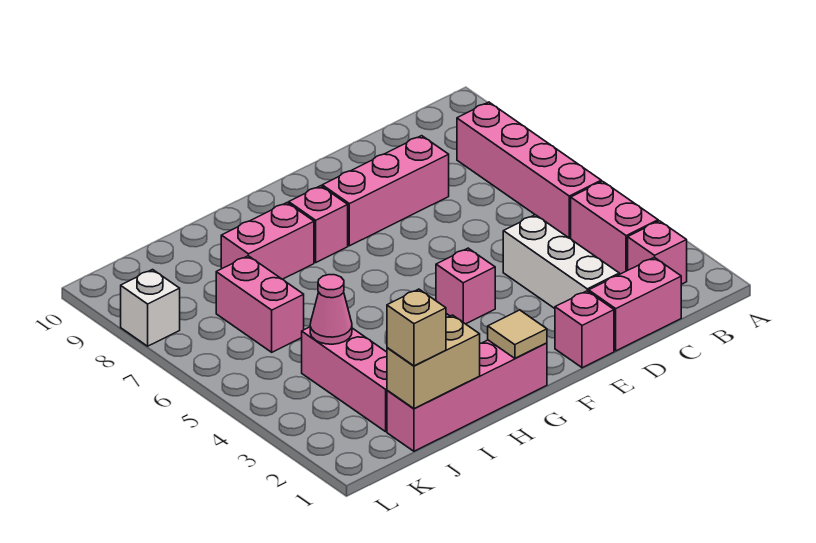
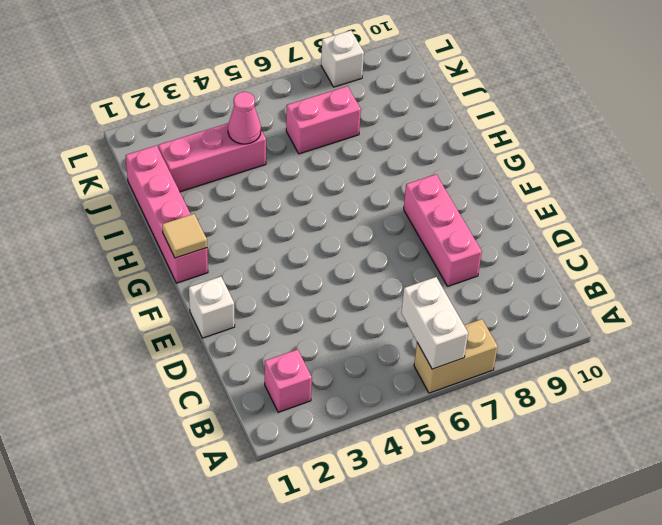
tan 1x2 brick [414,319,498,393] -> tan 1x2 brick turned to [387,315,480,409]
white 1x2 brick [401,277,468,369] -> none
white 1x1 brick [189,277,235,338] -> pink 1x1 brick [555,291,614,368]
none -> pink 1x2 brick [571,181,658,274]
none -> pink 1x4 brick [457,102,601,238]
none -> pink 1x2 brick [589,257,681,351]

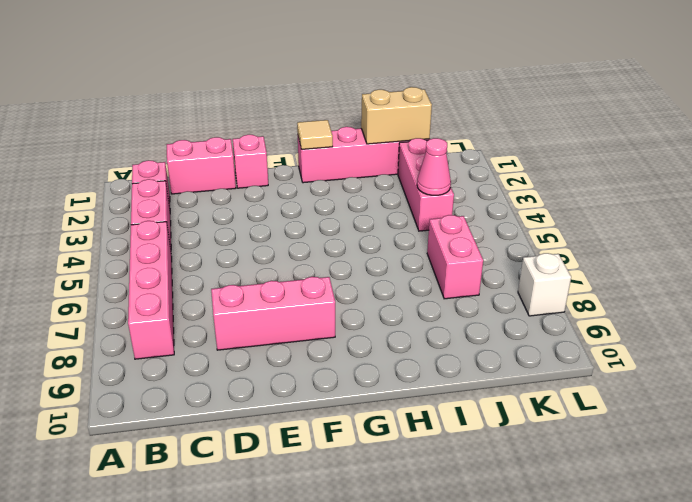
none -> white 1x3 brick [503,215,619,308]
none -> pink 1x1 brick [436,248,495,324]
none -> pink 1x1 brick [289,186,348,262]

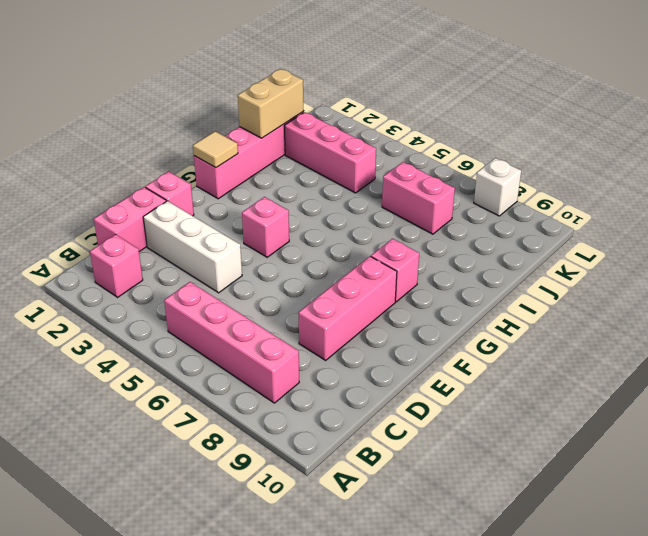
none -> pink 1x2 brick [571,181,658,274]
none -> pink 1x2 brick [221,203,314,279]
none -> pink 1x1 cone [310,275,352,344]

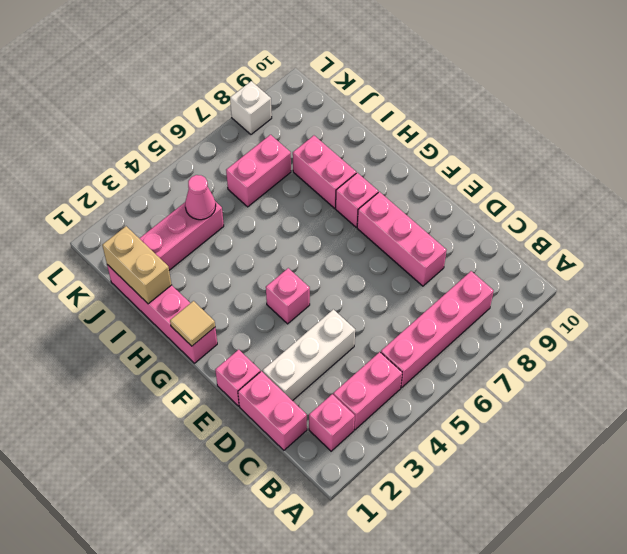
none -> tan 1x1 brick [387,289,446,366]

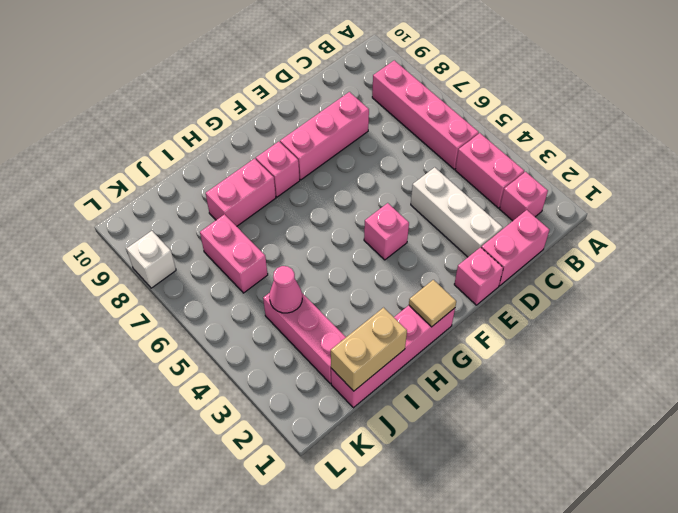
none -> tan 1x1 brick [387,289,446,366]

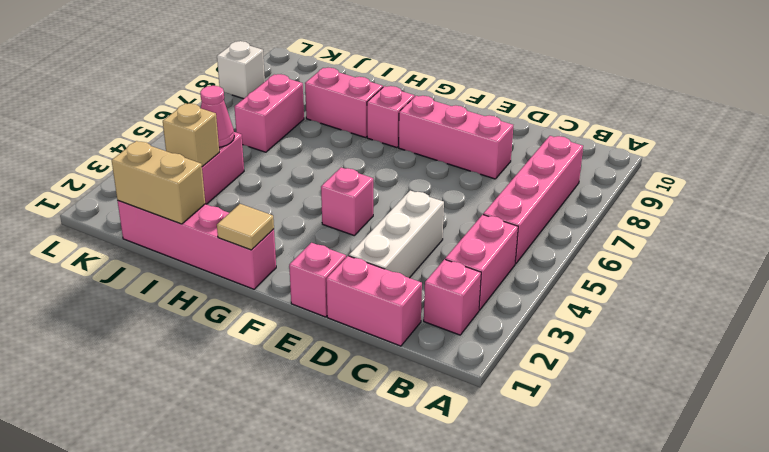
tan 1x1 brick [163,103,219,167] -> tan 1x1 brick moved to [387,289,446,366]

